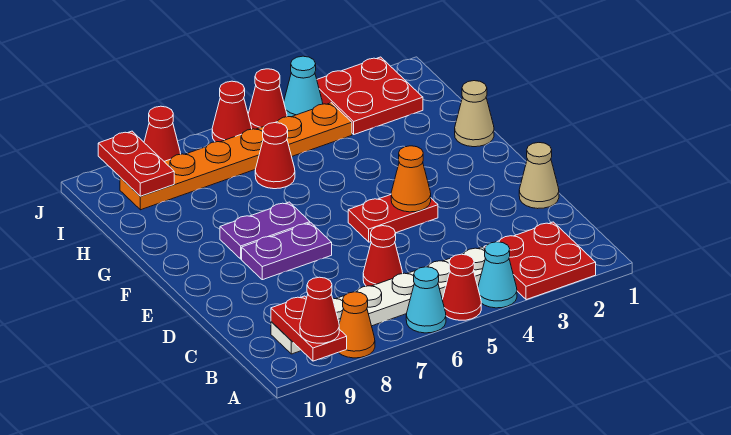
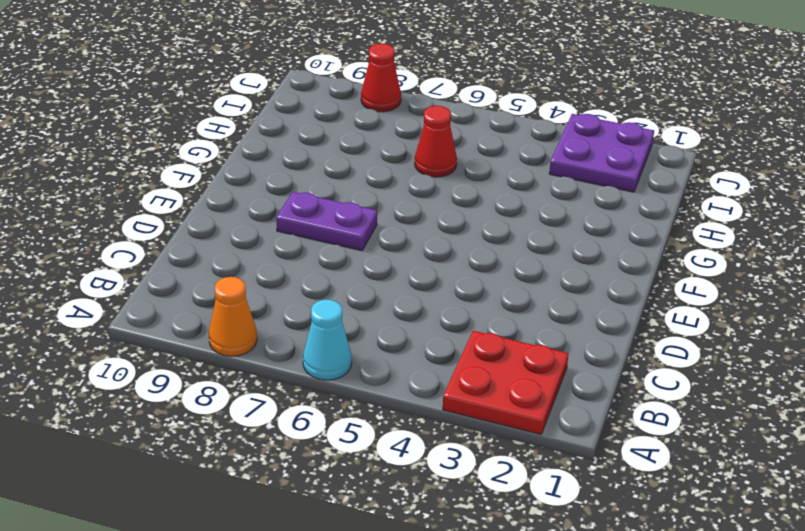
purple 2x2 plate [549,114,654,192] -> red 2x2 plate [317,57,423,134]
none -> cyan 1x1 cone [478,242,517,308]
none -> red 1x1 cone [442,254,481,320]
none -> white 1x6 plate [271,247,485,354]

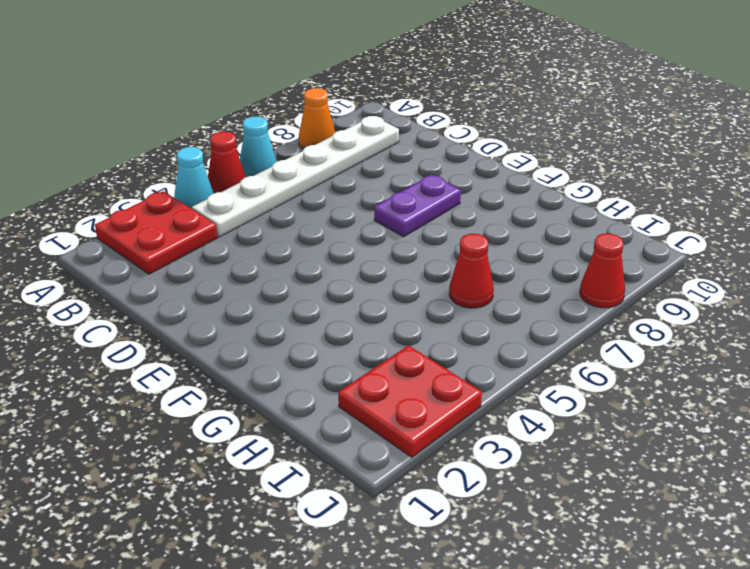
none -> red 1x1 cone [363,226,403,286]
none -> tan 1x1 cone [519,143,559,209]
none -> red 1x2 plate [348,195,438,242]

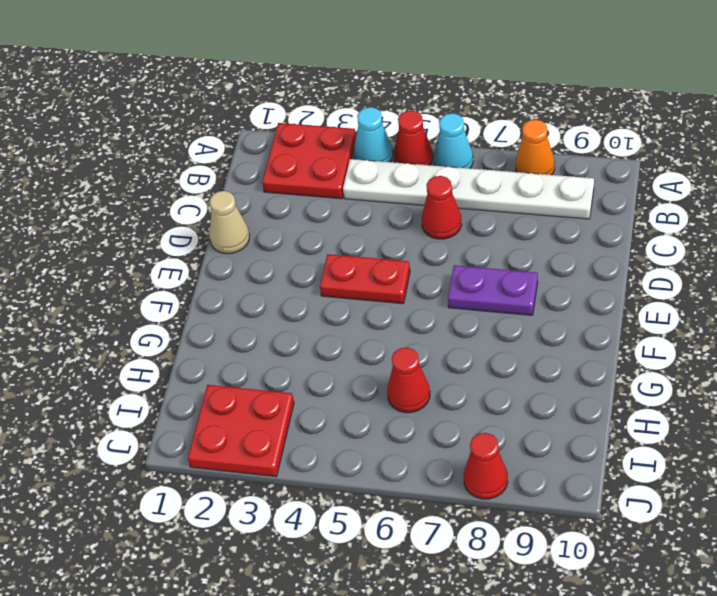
none -> purple 1x2 plate [220,202,310,259]
none -> tan 1x1 cone [455,81,494,147]
none -> orange 1x6 plate [120,103,352,210]

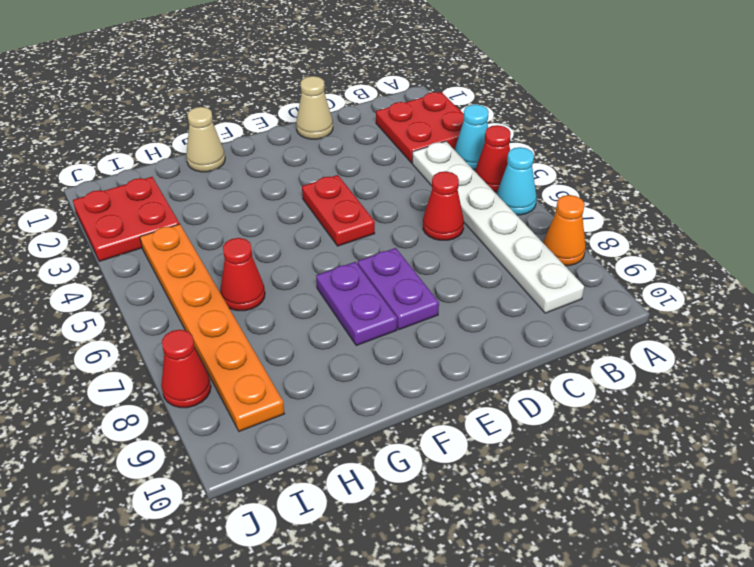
none -> cyan 1x1 cone [284,56,323,117]
none -> red 1x1 cone [248,69,287,129]
none -> red 1x1 cone [212,81,252,142]

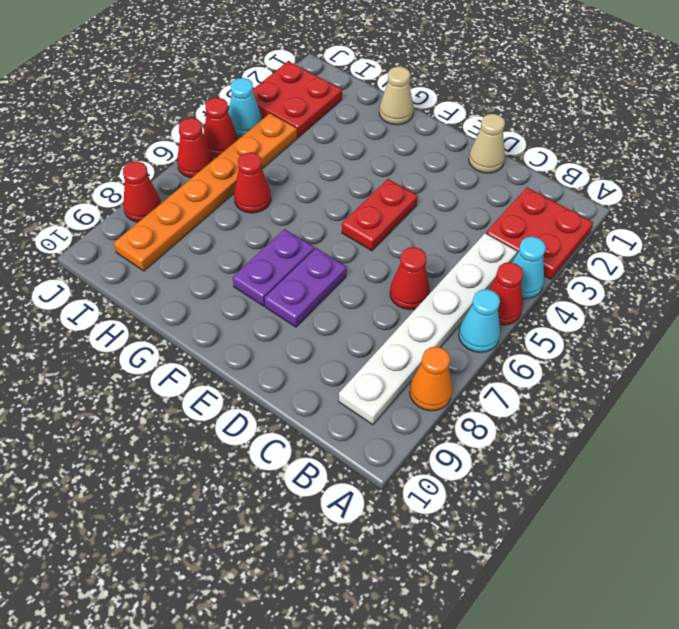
none -> red 1x2 plate [271,296,347,361]
none -> orange 1x1 cone [391,146,431,212]
none -> red 1x2 plate [98,131,174,196]

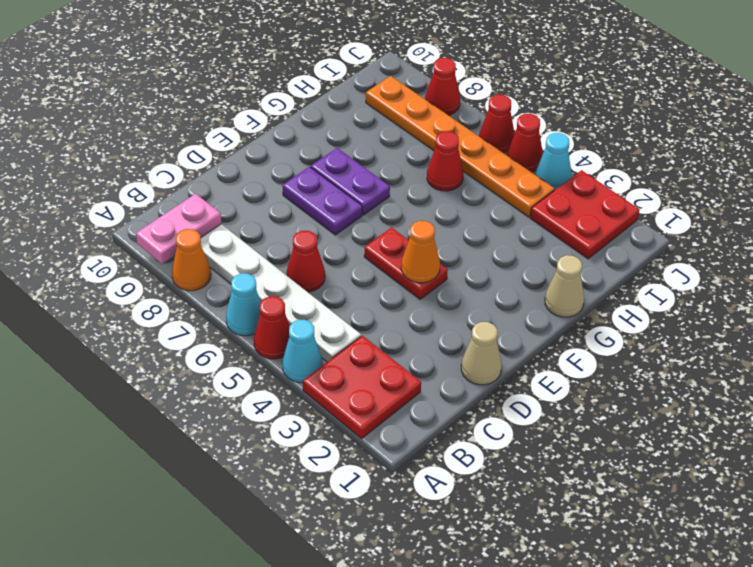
pink 1x2 plate [136,194,221,264] -> red 1x2 plate [271,296,347,361]
none -> red 1x2 plate [98,131,174,196]
none -> red 1x1 cone [300,277,339,343]

